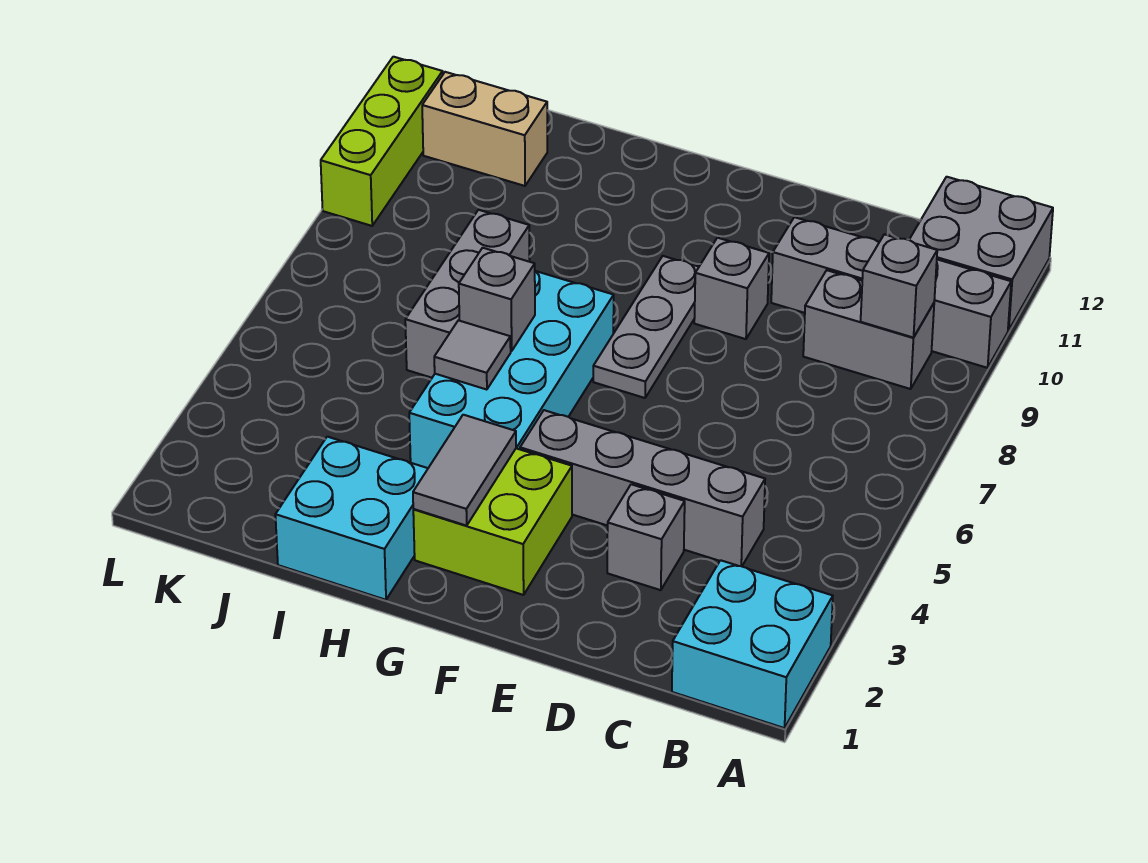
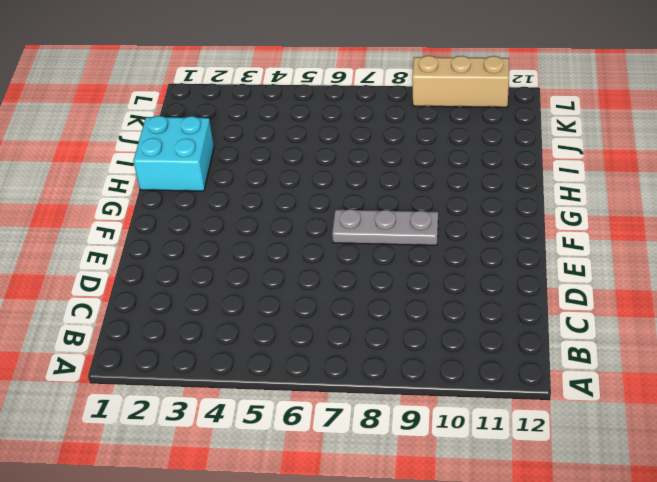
tan 1x3 brick [412,56,509,107] -> lime 1x3 brick [321,57,443,226]
none -> cyan 2x2 brick [672,560,833,728]
none -> grey 1x4 brick [771,217,1011,368]
none -> grey 2x2 brick [909,177,1053,330]

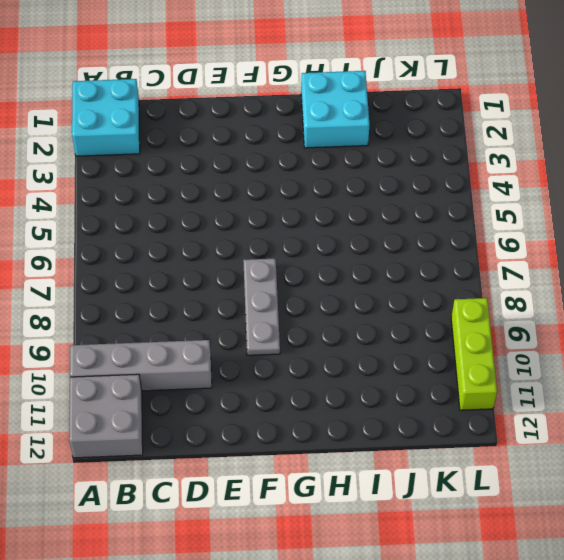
none -> grey 1x2 brick [803,270,934,389]
none -> grey 1x4 brick [520,410,765,566]
none -> grey 1x1 brick [607,484,685,590]

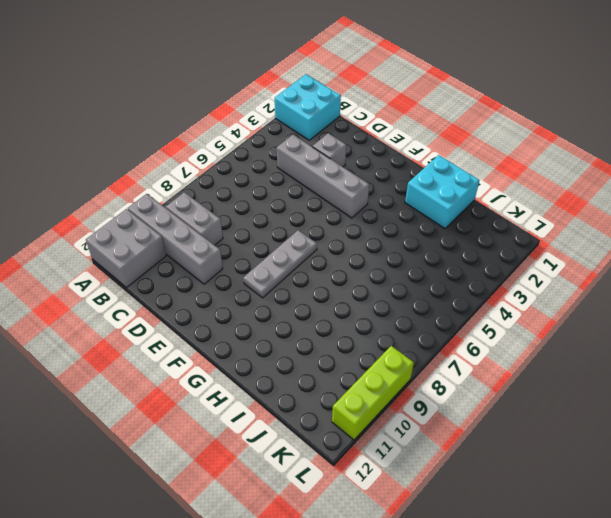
none -> grey 1x1 brick [694,238,769,339]
none -> lime 2x2 brick [413,448,572,595]
none -> cyan 2x4 brick [409,271,614,468]

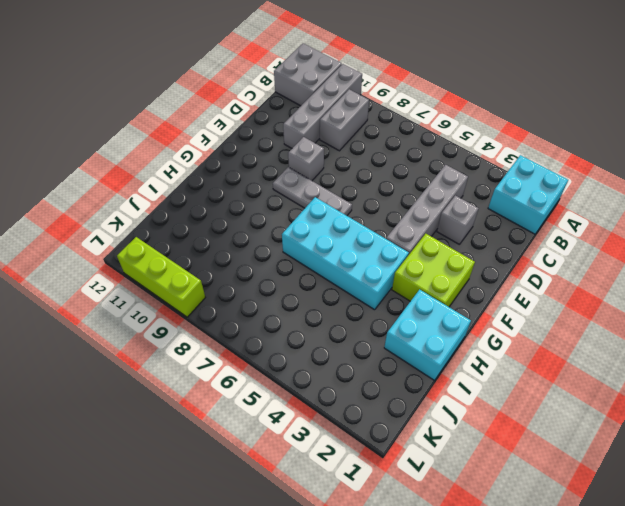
none -> grey 1x3 brick [405,210,530,378]
none -> tan 1x2 brick [422,72,547,186]
none -> grey 1x1 brick [861,234,937,338]

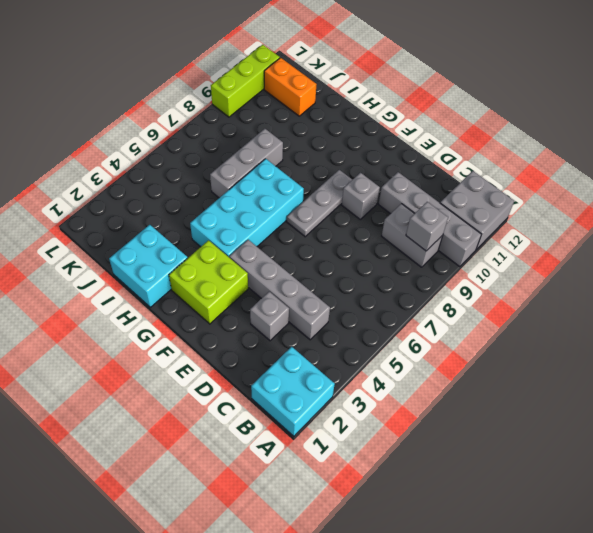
orange 1x2 brick [264,58,317,116] -> tan 1x2 brick [422,72,547,186]
none -> grey 1x2 tile [413,415,516,526]
none -> grey 1x1 tile [434,320,511,390]
none -> grey 1x1 brick [459,248,535,351]

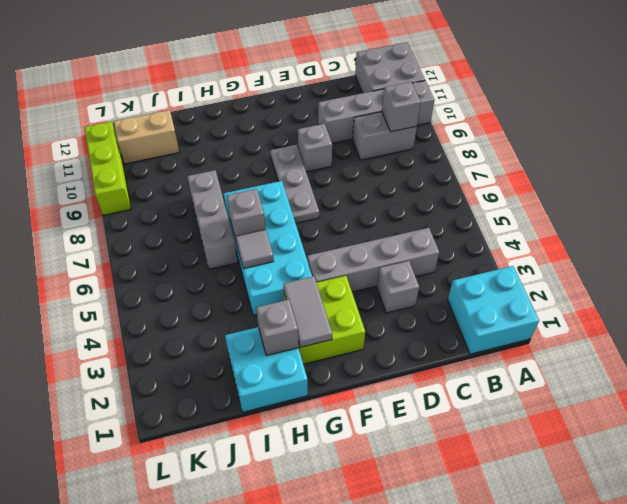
grey 1x1 brick [256,300,299,356] -> none

